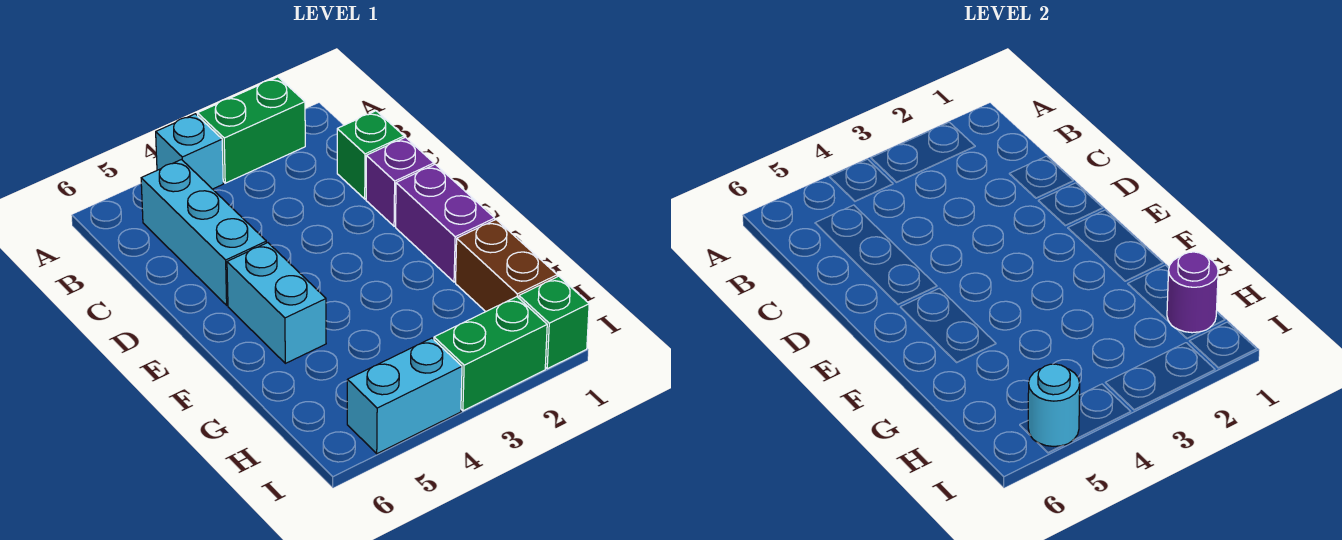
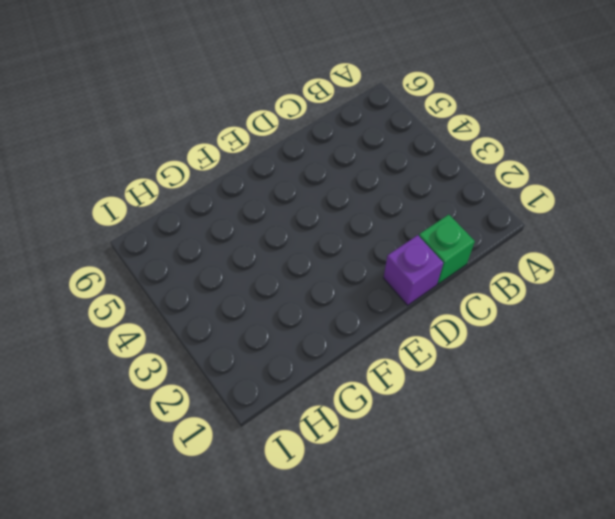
none -> green 1x2 brick [197,77,305,183]
none -> cyan 1x1 brick [156,114,223,189]
none -> cyan 1x3 brick [141,160,266,305]

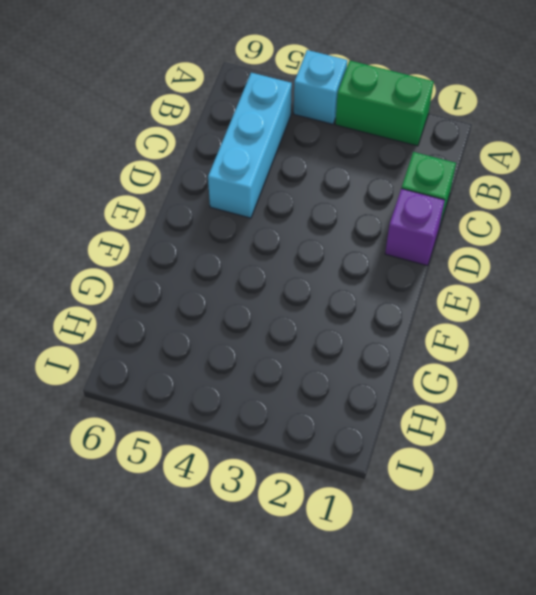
none -> purple 1x2 brick [396,164,495,282]
none -> cyan 1x2 brick [227,243,326,363]
none -> brown 1x2 brick [456,220,557,312]

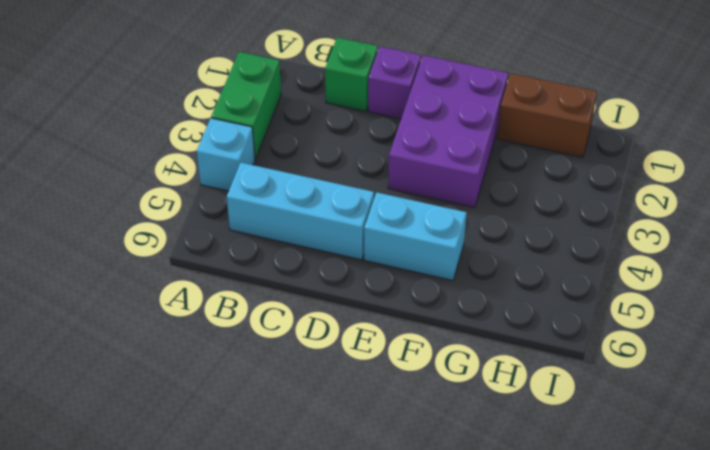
purple 2x3 brick [388,55,508,208] -> purple 1x2 brick [396,164,495,282]
none -> green 1x1 brick [519,276,589,369]
none -> green 1x2 brick [434,297,547,411]
none -> cyan 1x2 brick [347,338,462,454]

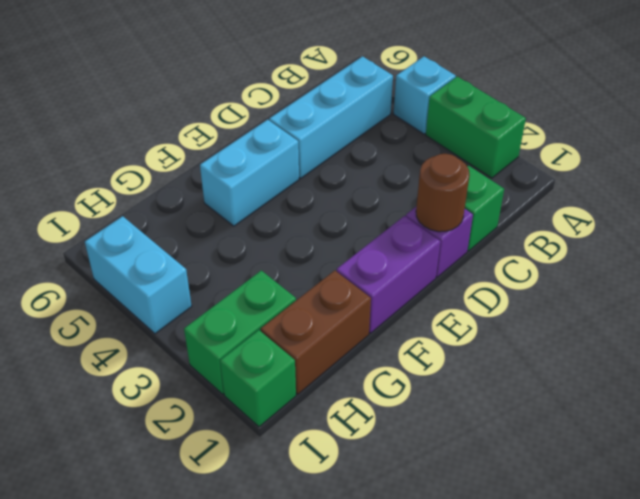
brown 1x1 round brick [416,154,469,232] -> none
green 1x2 brick [184,270,296,394] -> green 1x2 brick turned to [434,297,547,411]
none -> purple 1x1 round brick [1167,252,1218,333]
none -> cyan 1x1 round brick [1028,364,1080,446]

